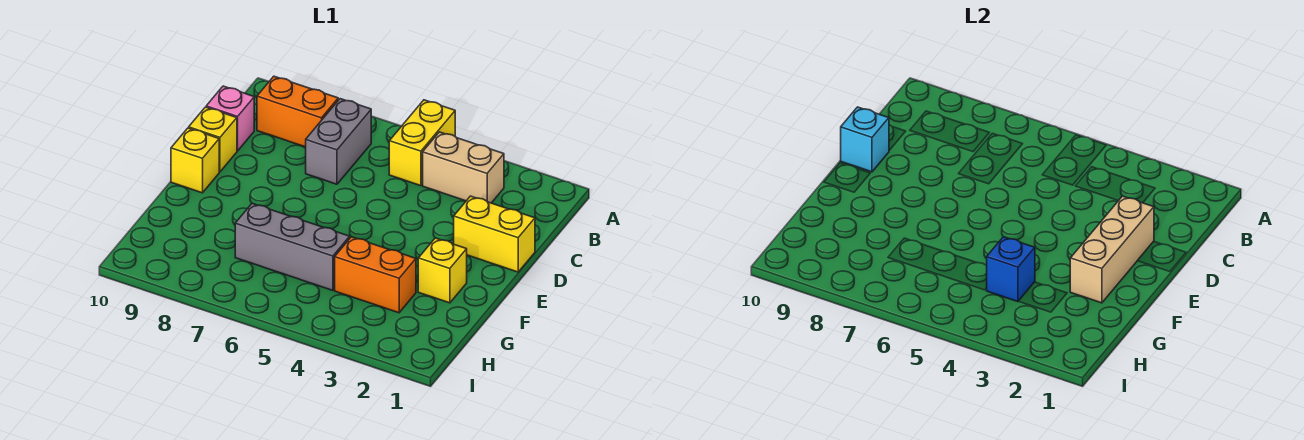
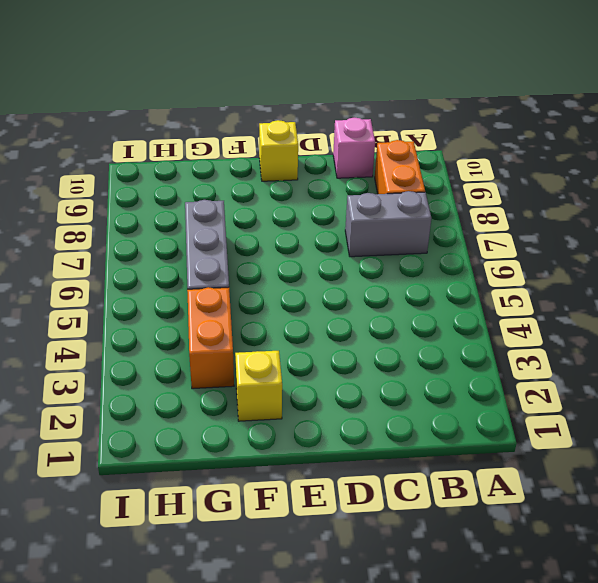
none -> yellow 1x2 brick [389,100,455,186]
none -> tan 1x2 brick [423,132,504,203]
none -> yellow 1x2 brick [454,196,535,272]

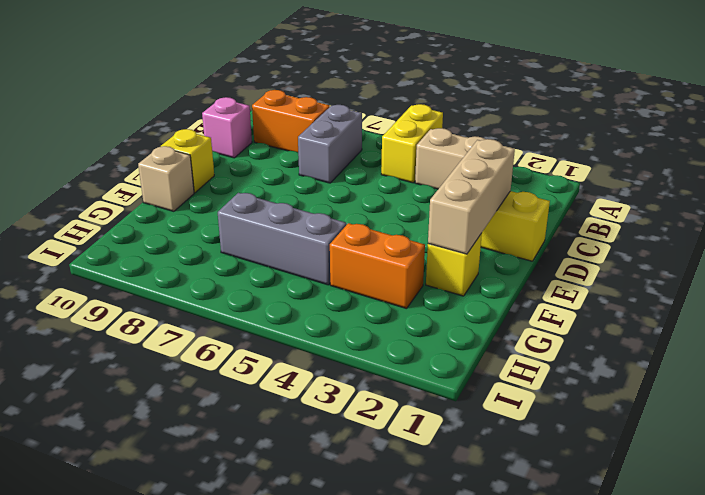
tan 1x1 brick [138,146,194,211] -> none
none -> yellow 1x1 brick [189,107,237,172]
none -> cyan 1x1 brick [841,107,889,172]
none -> blue 1x1 brick [987,237,1035,302]

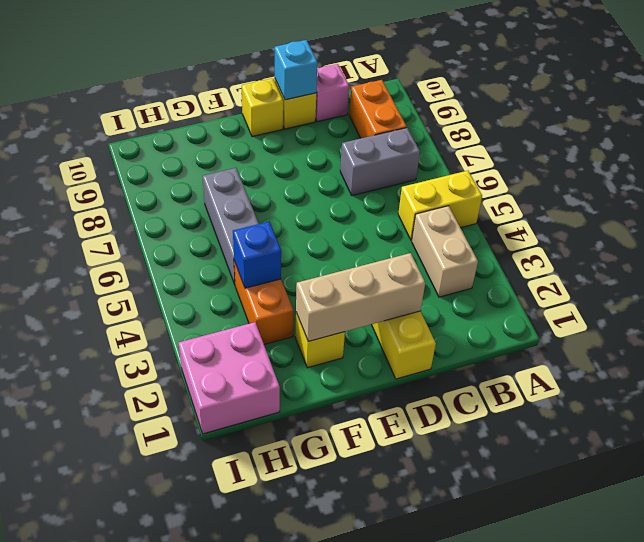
pink 2x2 brick [179,322,280,434] -> none

